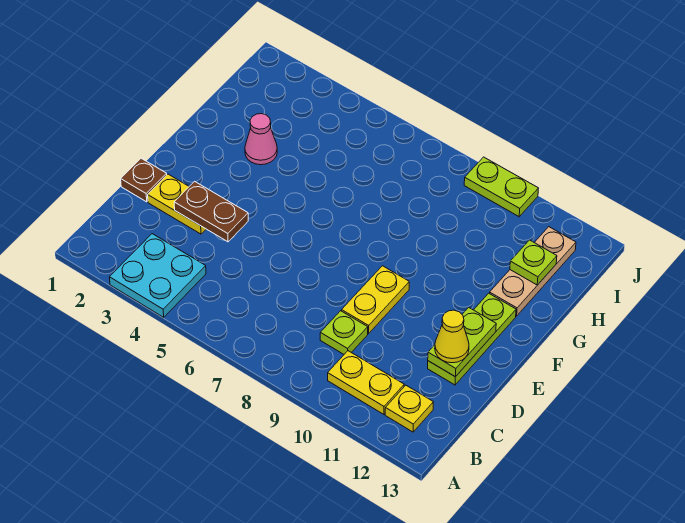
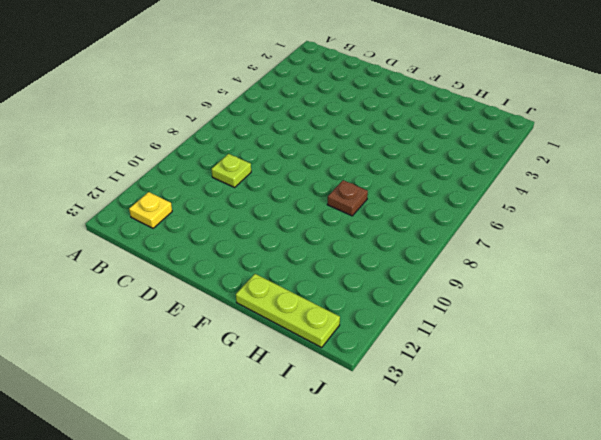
brown 1x1 plate [327,180,368,216] -> brown 1x1 plate moved to [121,158,167,202]
lime 1x3 plate [236,274,340,348] -> lime 1x3 plate moved to [428,293,516,385]
none -> cyan 2x2 plate [109,234,206,317]
none -> yellow 1x2 plate [328,351,404,414]
none -> yellow 1x2 plate [148,174,206,234]

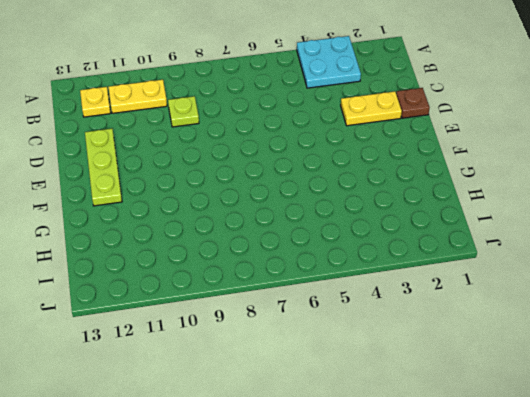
none -> yellow 1x2 plate [342,266,409,334]
none -> pink 1x1 cone [245,114,277,165]
none -> tan 1x3 plate [490,227,576,316]

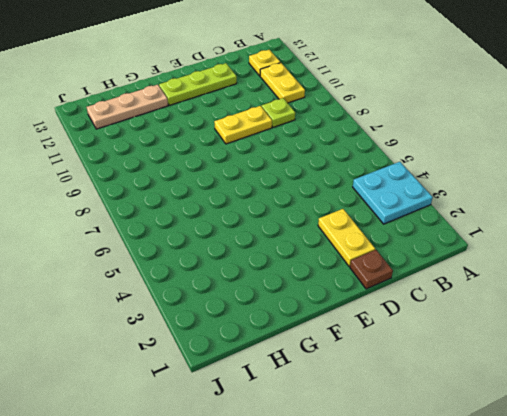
none -> pink 1x1 cone [245,114,277,165]
none -> lime 1x2 plate [464,157,539,217]
none -> brown 1x2 plate [174,181,248,242]

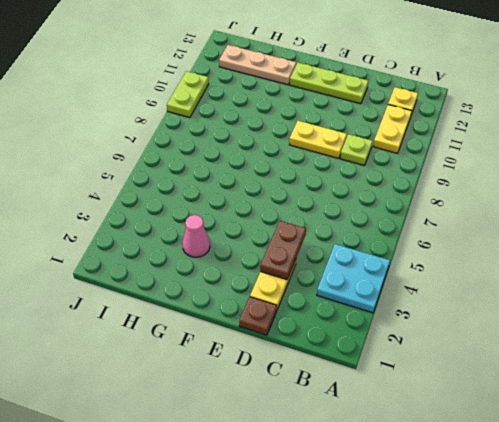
none -> lime 1x2 plate [428,307,496,377]
none -> lime 1x1 plate [510,240,557,285]
none -> yellow 1x1 cone [435,310,469,363]

